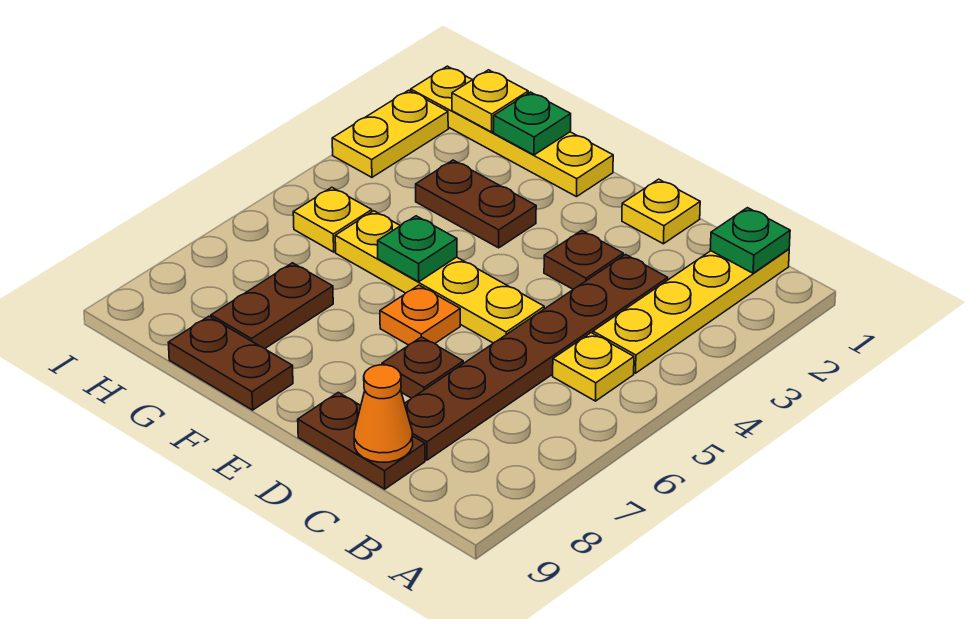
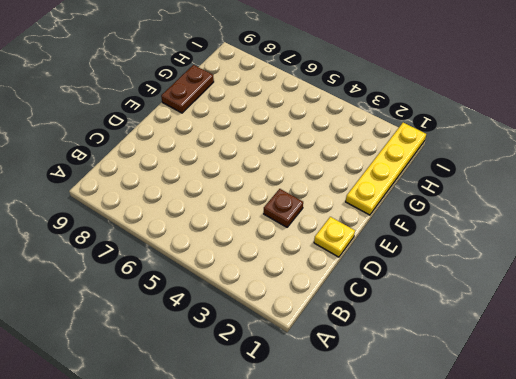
none -> yellow 1x4 plate [593,249,789,373]
none -> yellow 1x1 plate [553,333,634,401]
none -> brown 1x6 plate [404,255,668,460]

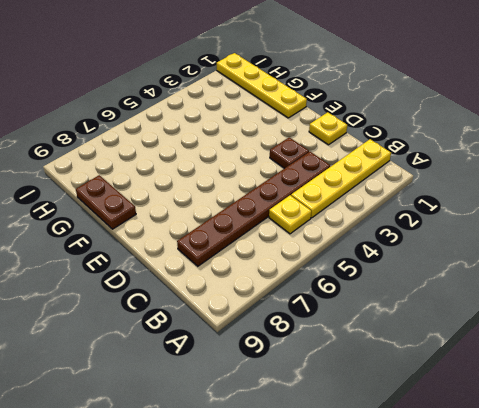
none -> brown 1x2 plate [298,392,425,489]
none -> yellow 1x4 plate [335,211,544,343]
none -> brown 1x1 plate [382,337,463,398]

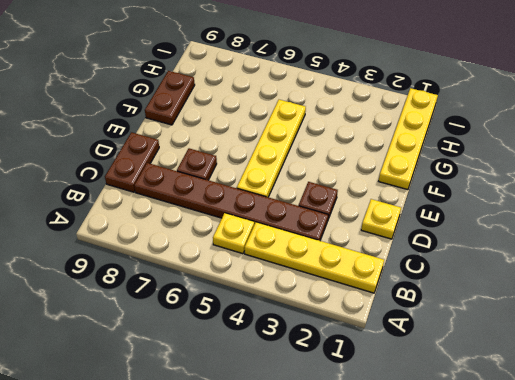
none -> orange 1x1 plate [380,285,460,345]
none -> brown 1x2 plate [416,160,536,248]
none -> brown 1x2 plate [211,263,333,348]

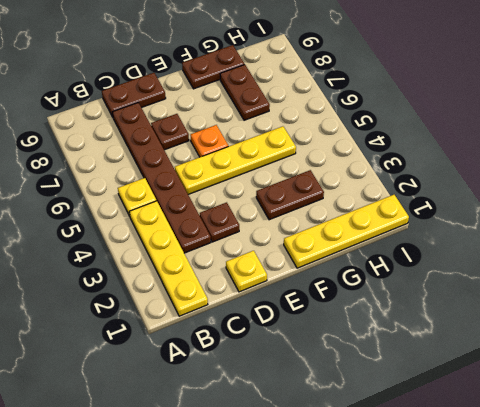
none -> yellow 1x1 plate [293,187,372,252]
none -> yellow 1x2 plate [332,90,448,177]
none -> green 1x1 plate [710,208,790,273]

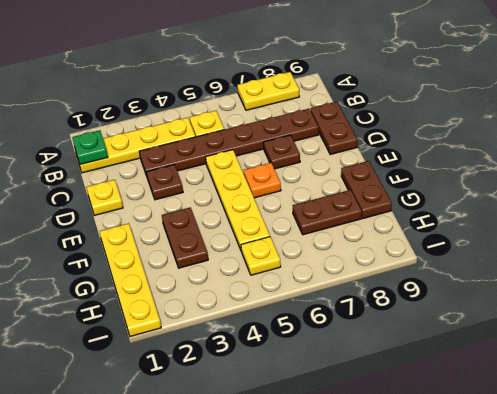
yellow 1x2 plate [237,72,299,110] -> yellow 1x2 plate moved to [332,90,448,177]
none -> orange 1x1 cone [354,365,413,462]
none -> green 1x1 plate [378,216,457,282]
none -> green 1x1 plate [494,92,571,155]

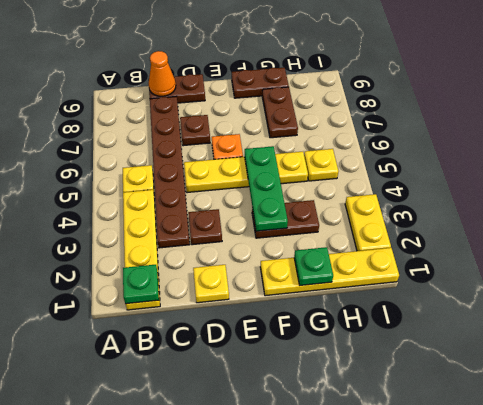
green 1x3 plate [245,146,288,231] -> green 1x1 plate [378,216,457,282]
none -> yellow 1x1 plate [452,70,528,132]

